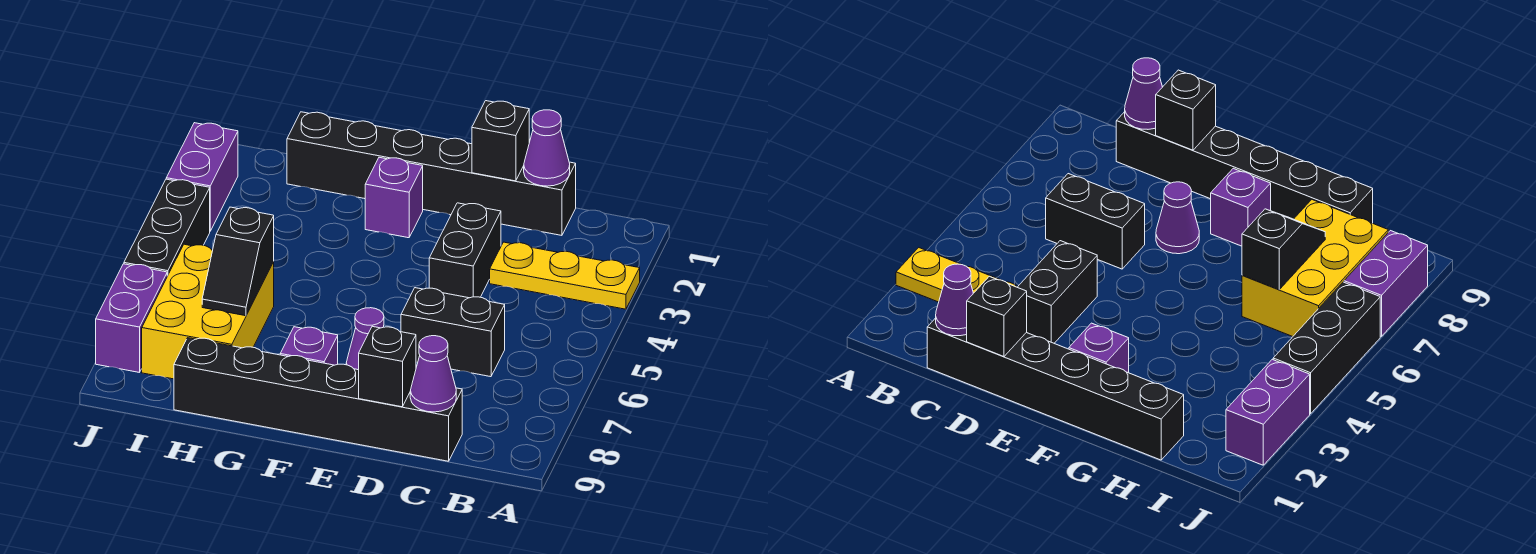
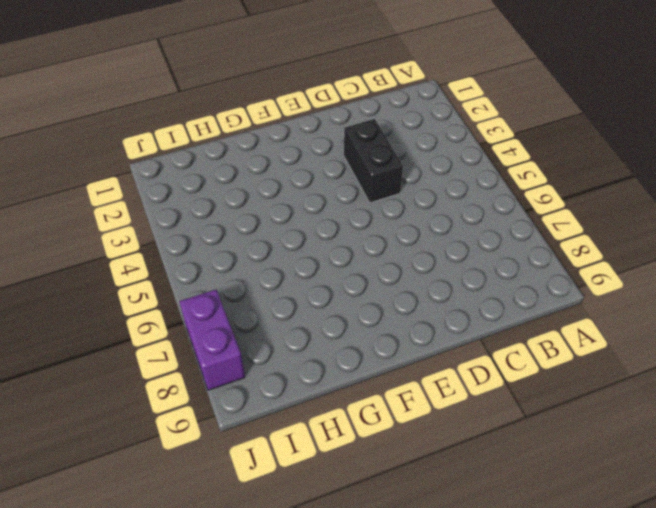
none -> yellow 1x3 plate [490,242,640,309]
none -> black 1x6 brick [287,112,576,235]
none -> black 1x2 brick [401,288,505,377]

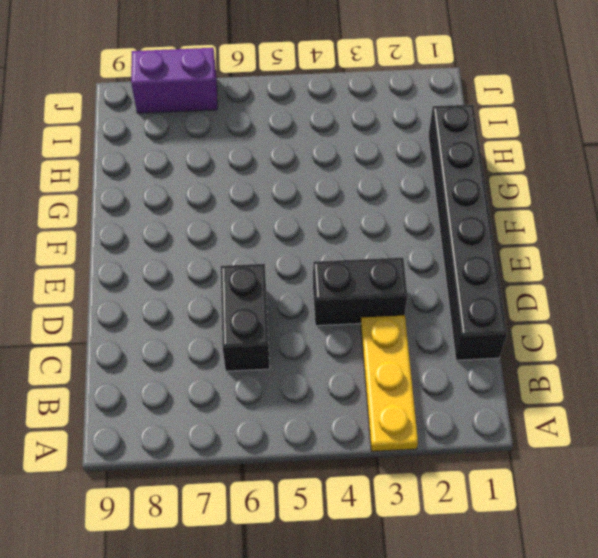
none -> black 1x6 brick [174,338,462,461]
none -> purple 1x1 cone [346,308,384,370]
none -> purple 1x1 brick [365,157,423,238]

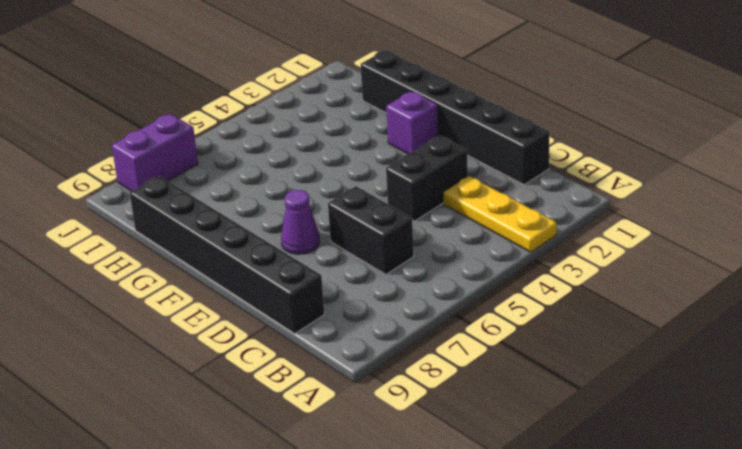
none -> purple 1x1 brick [280,327,338,365]
none -> yellow 2x3 brick [142,244,274,379]
none -> purple 1x2 brick [166,123,238,231]

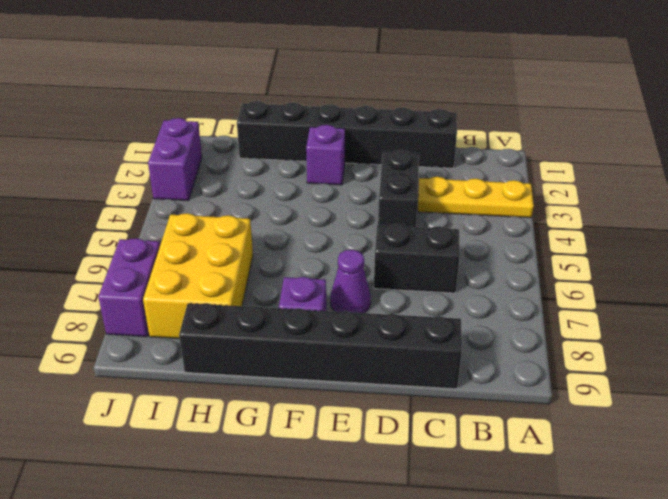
none -> black 1x3 brick [124,179,210,276]
none -> purple 1x1 cone [524,110,570,186]
none -> purple 1x1 cone [410,336,456,412]

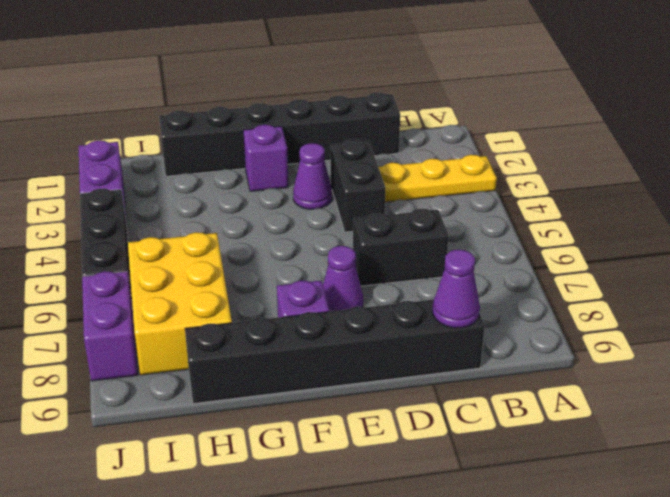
purple 1x1 cone [293,143,332,209] -> purple 1x1 cone moved to [524,110,570,186]
none -> black 1x1 brick [472,101,529,181]
none -> black 1x1 brick [359,326,416,407]
none -> black 1x2 slope [202,207,274,316]

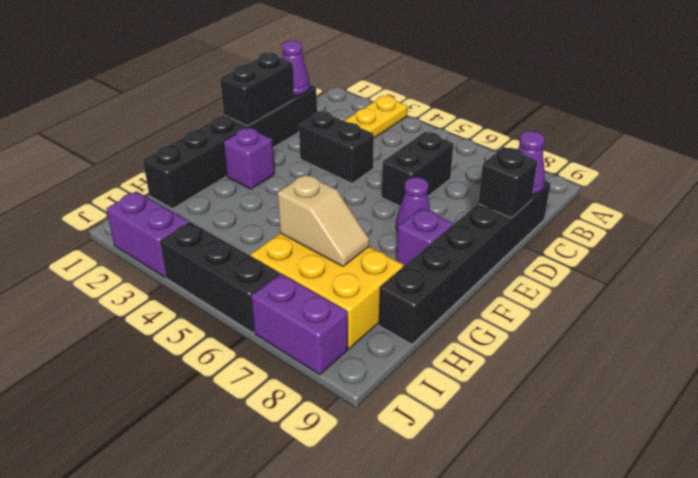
black 1x2 brick [220,52,294,126] -> black 1x1 brick [472,101,529,181]
tan 1x2 slope [277,174,369,267] -> black 1x2 slope [202,207,274,316]

